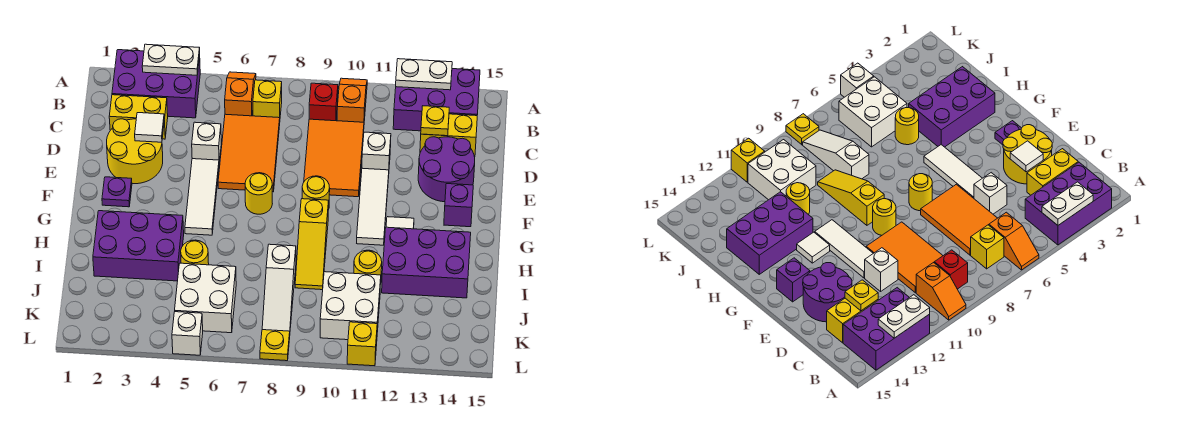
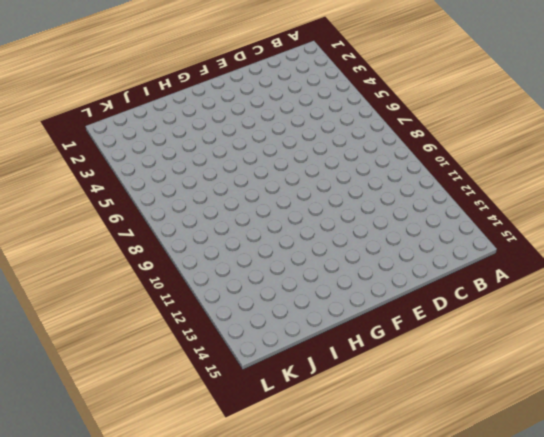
none -> purple 2x3 brick [112,50,200,118]
none -> orange 1x2 slope [225,72,256,116]
none -> orange 1x2 slope [337,78,367,122]
none -> purple 2x3 brick [393,69,480,131]

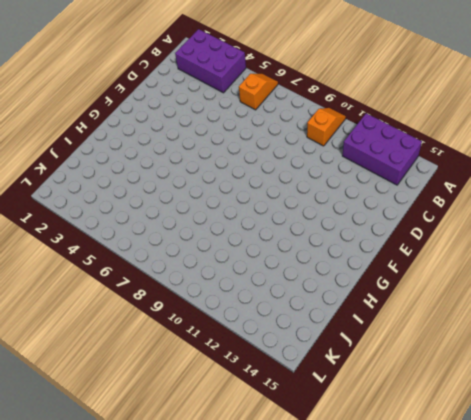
none -> yellow 1x1 brick [253,80,282,118]
none -> red 1x1 brick [309,83,338,121]
none -> yellow 1x2 brick [109,95,168,139]
none -> orange 2x3 tile [218,114,280,192]

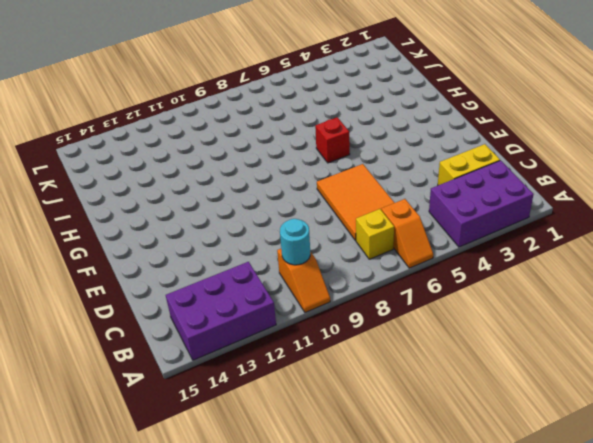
cyan 1x1 round brick [280,219,310,265] -> none
red 1x1 brick [315,117,350,163] -> red 1x1 brick moved to [309,83,338,121]
none -> orange 2x3 tile [304,119,364,197]
none -> yellow 1x2 brick [420,114,477,157]
none -> yellow 2x2 round brick [107,119,163,184]
none -> white 1x1 brick [192,122,221,163]

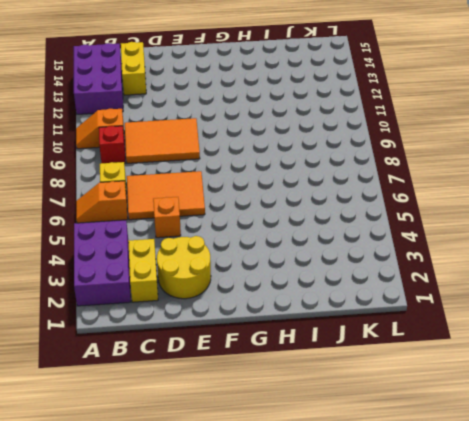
orange 1x1 brick [153,197,181,238] -> white 1x1 brick [192,122,221,163]
none -> white 1x1 brick [362,132,391,170]
none -> purple 2x2 round brick [418,137,475,202]
none -> white 1x3 tile [185,159,219,235]
none -> white 1x3 tile [357,168,389,245]

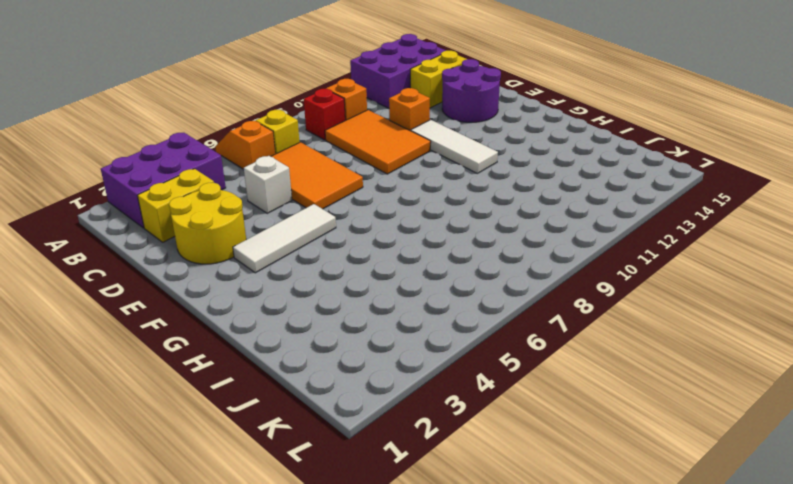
orange 1x1 brick [389,88,430,131] -> white 1x1 brick [362,132,391,170]
white 1x3 tile [233,204,336,273] -> white 1x3 tile turned to [185,159,219,235]
none -> purple 1x1 plate [102,177,132,207]
none -> yellow 1x1 round brick [245,173,272,214]
none -> yellow 1x1 round brick [302,176,330,210]
none -> purple 1x1 brick [444,184,473,227]

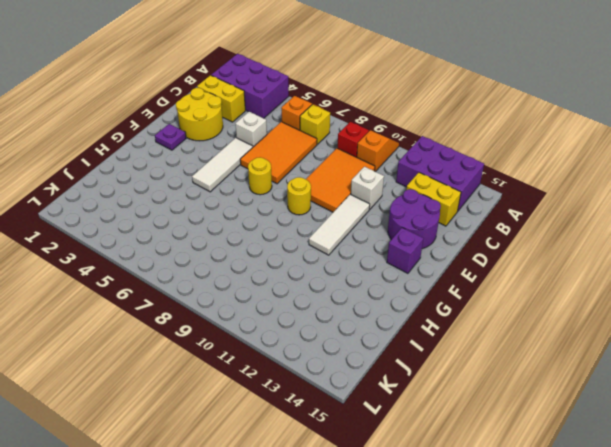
none -> yellow 1x3 slope [295,199,329,290]
none -> white 1x1 tile [386,217,414,229]
none -> purple 2x3 brick [93,211,184,281]
none -> purple 2x3 brick [382,227,471,298]

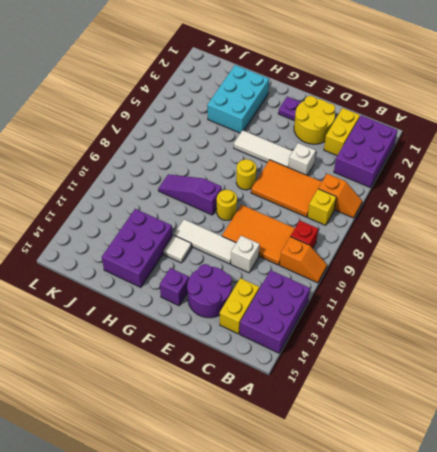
purple 1x3 slope [158,174,222,215] -> yellow 1x3 slope [295,199,329,290]
cyan 2x3 brick [207,65,269,133] -> purple 2x3 brick [93,211,184,281]
none -> yellow 1x1 round brick [181,240,209,265]
none -> white 1x3 slope [262,244,296,331]
none -> yellow 1x1 round brick [354,250,382,275]
none -> white 2x2 brick [175,263,236,333]

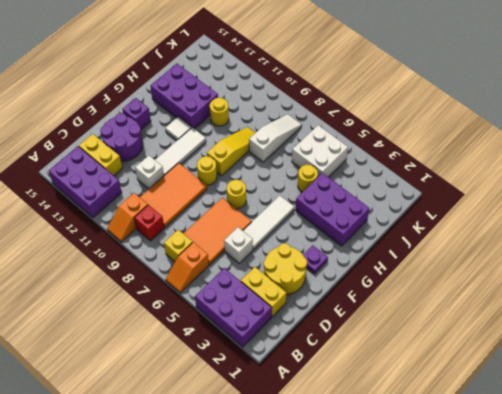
none -> white 2x2 brick [320,272,381,340]
none -> white 1x1 brick [172,312,203,355]
none -> yellow 1x1 plate [260,330,290,361]
none -> yellow 1x1 brick [347,322,377,366]

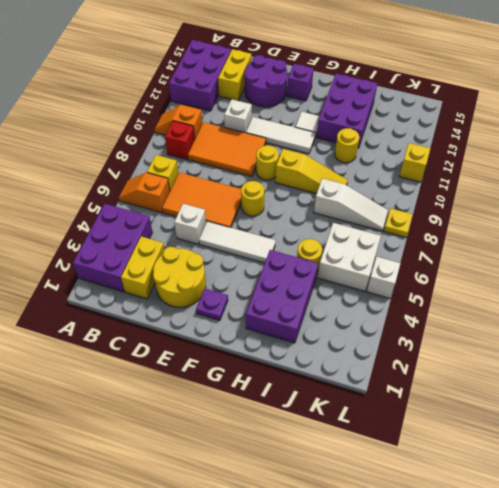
none -> white 2x2 brick [320,272,381,340]
none -> white 1x2 plate [142,44,200,75]
none -> white 1x2 plate [396,59,452,90]
none -> yellow 1x1 plate [421,106,449,136]

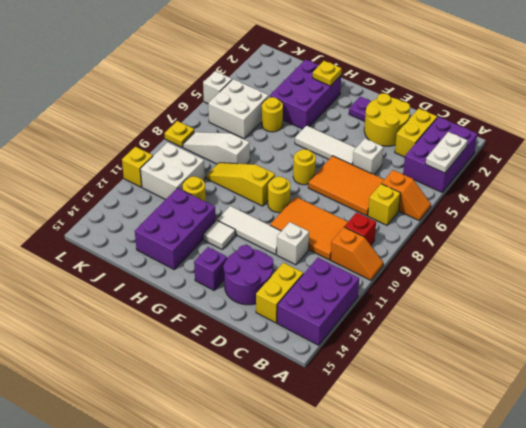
yellow 1x1 plate [313,61,342,86] -> yellow 1x1 plate moved to [421,106,449,136]
none -> white 1x2 plate [396,59,452,90]
none -> white 1x1 tile [135,113,164,142]

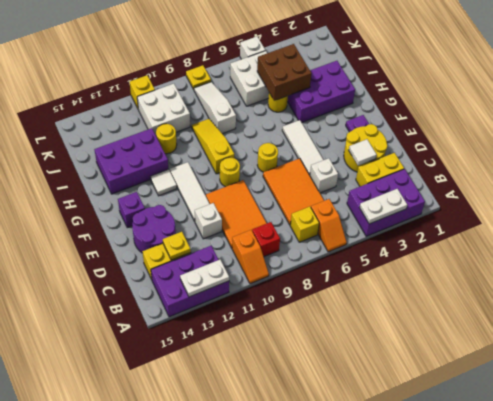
brown 2x2 brick [257,44,312,101] -> none

